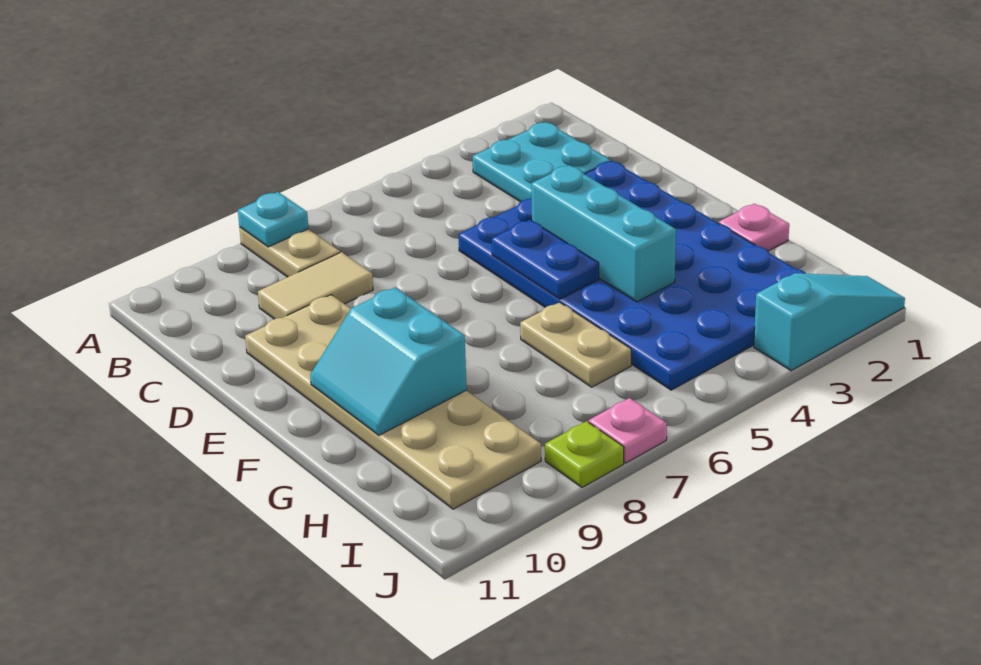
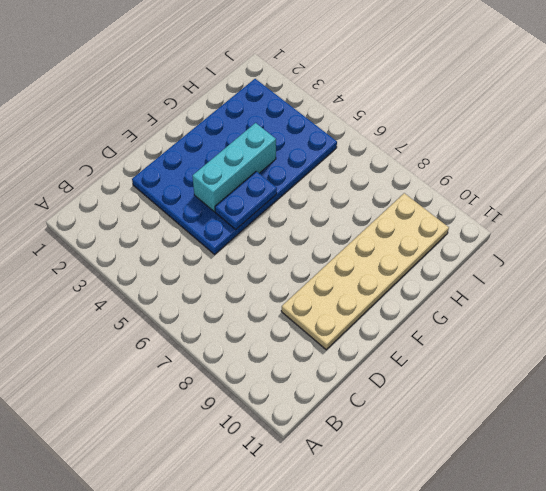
none -> tan 1x2 plate [239,227,340,277]
none -> cyan 2x2 plate [473,122,610,202]
none -> tan 1x2 tile [258,252,373,319]

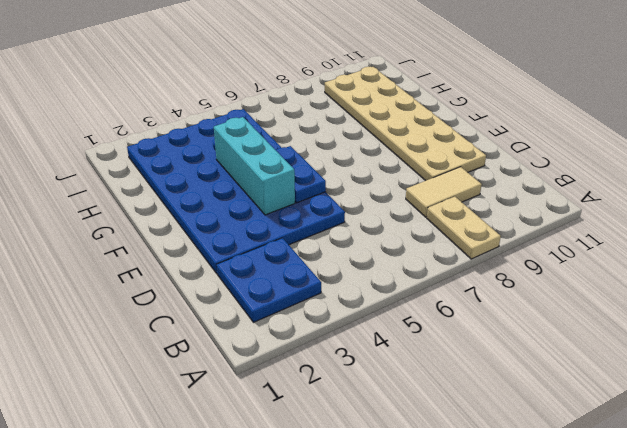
blue 2x2 plate [217,238,321,322] -> cyan 2x2 plate [473,122,610,202]
none -> pink 1x1 plate [719,204,789,251]
none -> tan 1x2 plate [520,302,631,387]
none -> cyan 1x3 slope [754,273,905,371]

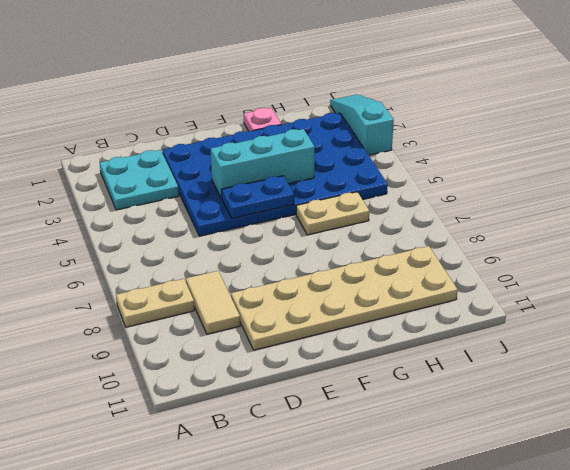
none -> pink 1x1 plate [589,398,667,463]
none -> lime 1x1 plate [545,421,624,487]
none -> cyan 1x1 plate [238,192,308,247]

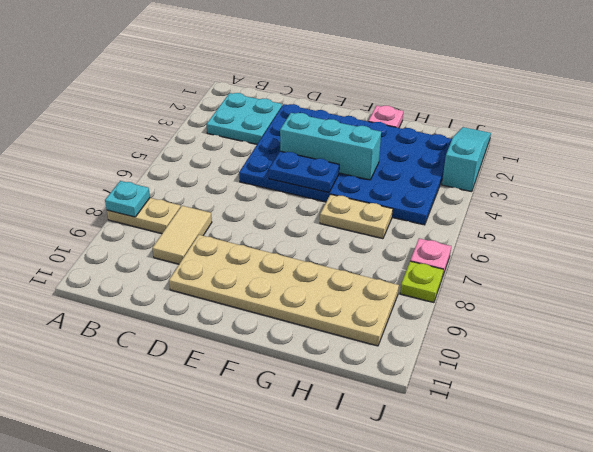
none -> cyan 2x2 slope [310,288,467,435]

